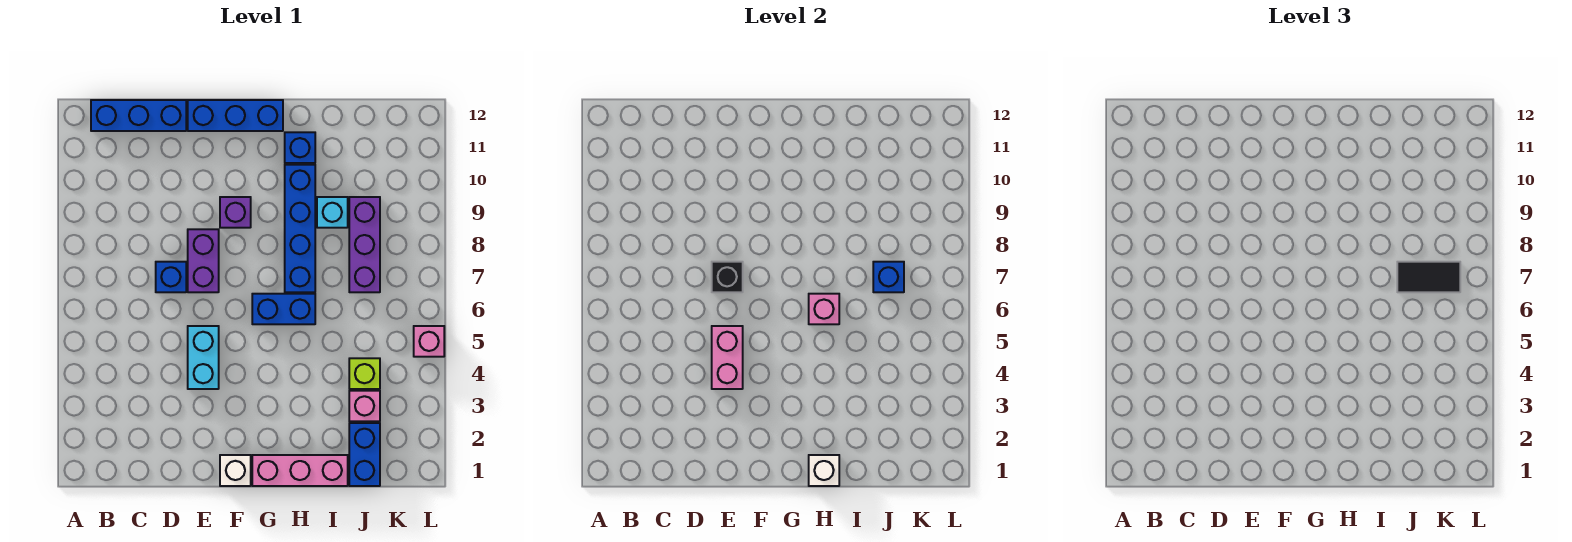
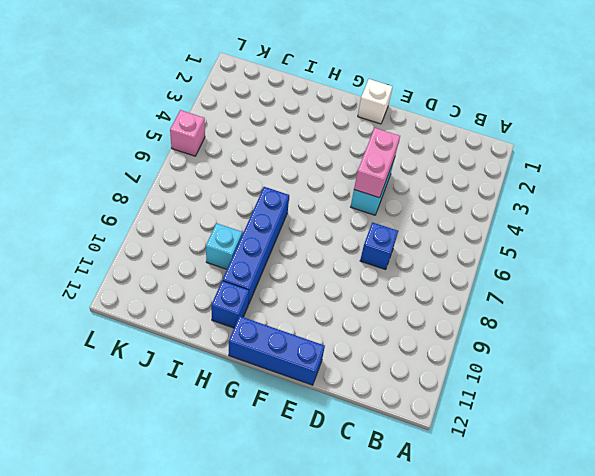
none -> blue 1x3 brick [91,100,186,131]
none -> purple 1x2 brick [188,229,219,292]
none -> purple 1x1 brick [220,197,251,228]

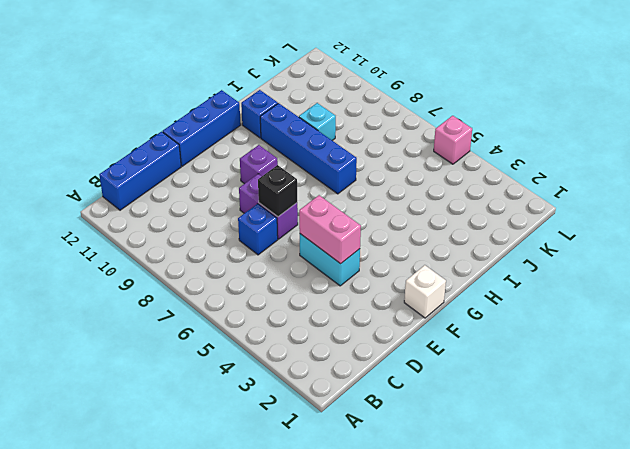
none -> pink 1x3 brick [252,455,348,486]
none -> blue 1x2 brick [252,294,315,324]
none -> blue 1x2 brick [349,423,380,486]

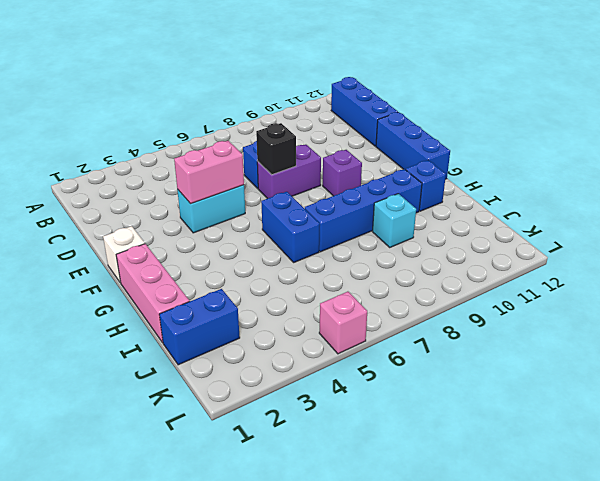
none -> pink 1x1 brick [349,391,380,421]
none -> lime 1x1 brick [349,358,380,389]
none -> purple 1x3 brick [349,197,380,292]

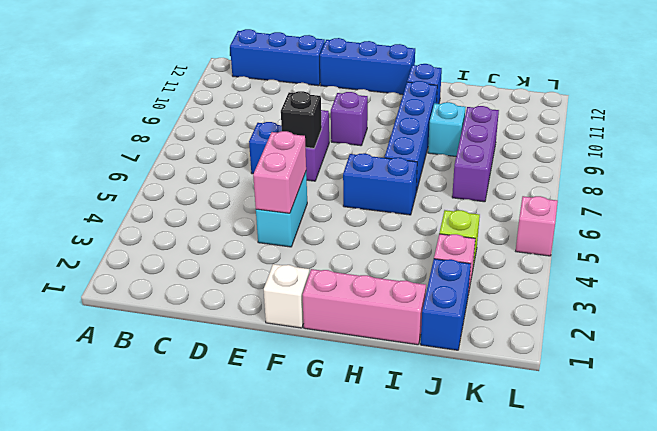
none -> white 1x1 brick [809,455,839,486]
none -> pink 1x1 brick [809,294,839,324]
none -> blue 1x1 brick [873,262,904,292]

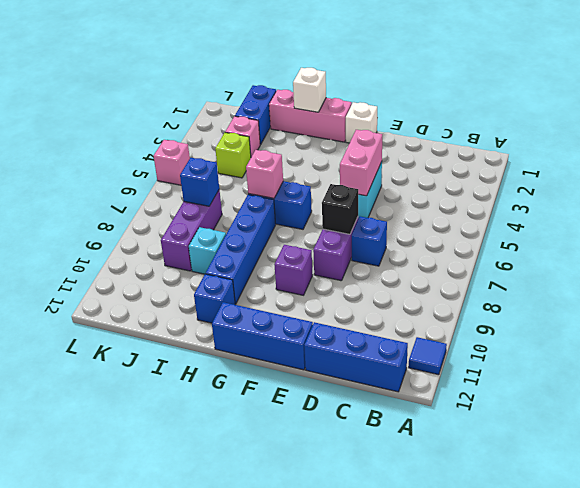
blue 1x1 tile [409,337,447,375] -> none
none -> black 1x2 tile [1397,262,1460,292]

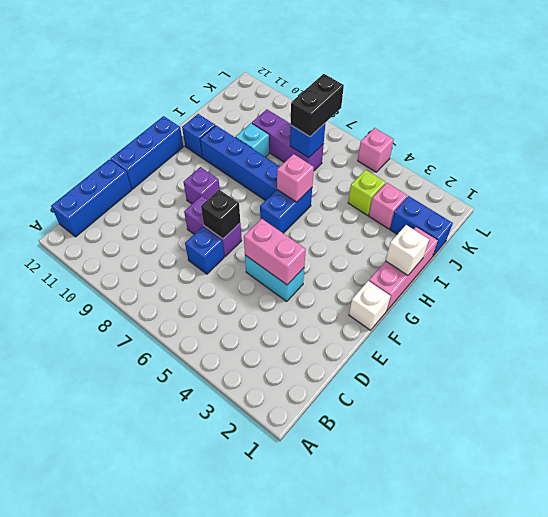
black 1x2 brick [290,74,344,137] -> black 1x2 tile [1397,262,1460,292]

